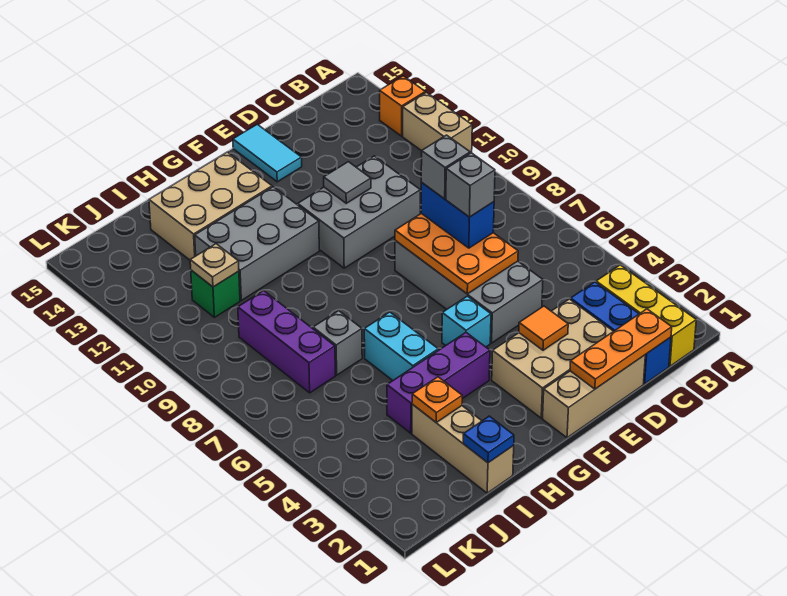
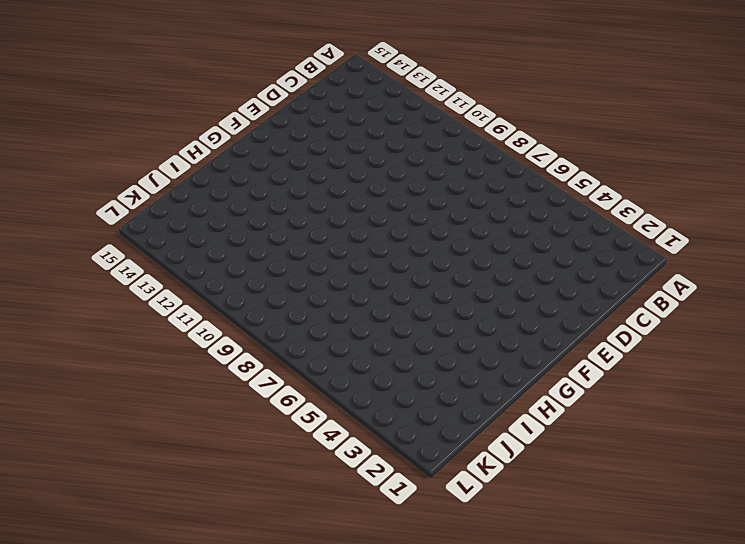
none -> tan 1x2 brick [403,92,472,153]
none -> orange 1x1 brick [380,76,425,136]
none -> yellow 1x3 brick [596,265,696,366]

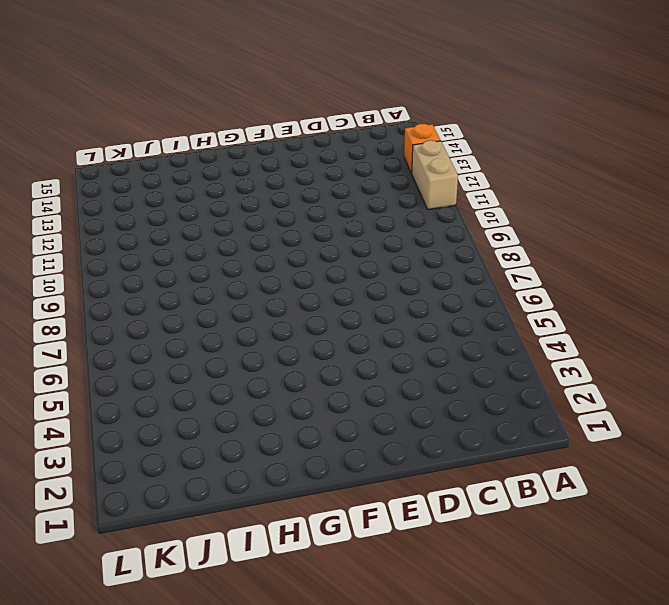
none -> yellow 1x3 brick [596,265,696,366]
none -> blue 1x3 brick [571,282,671,384]
none -> tan 1x3 brick [543,355,645,438]

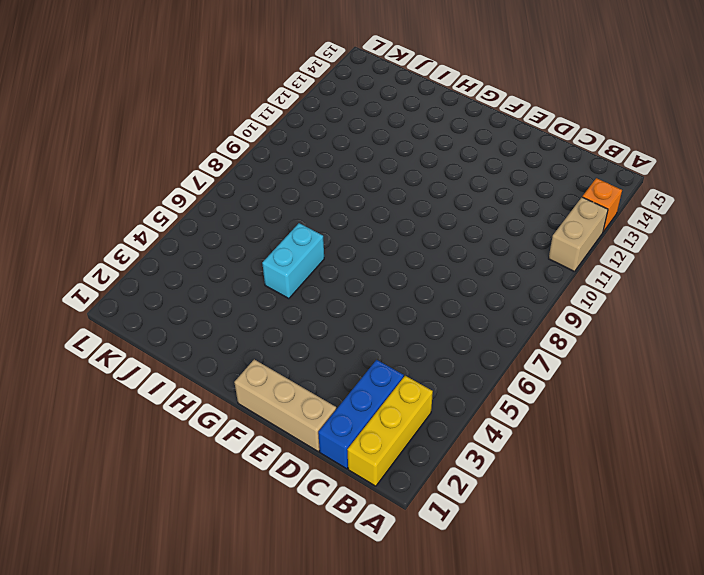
none -> tan 2x3 brick [492,299,613,418]
none -> grey 2x4 brick [395,241,543,343]
none -> grey 2x3 brick [298,156,420,268]

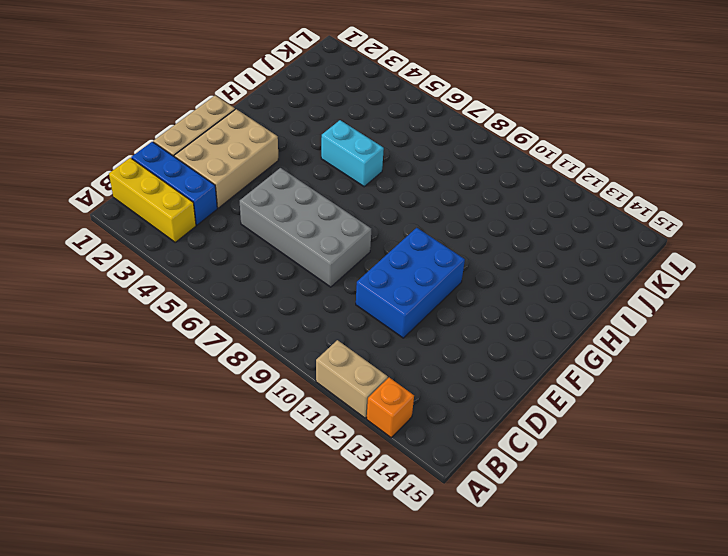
blue 2x3 brick [356,228,465,338] -> grey 2x3 brick [298,156,420,268]
none -> cyan 1x2 tile [233,124,302,182]
none -> cyan 1x1 brick [442,296,491,347]
none -> purple 1x3 brick [387,333,490,433]

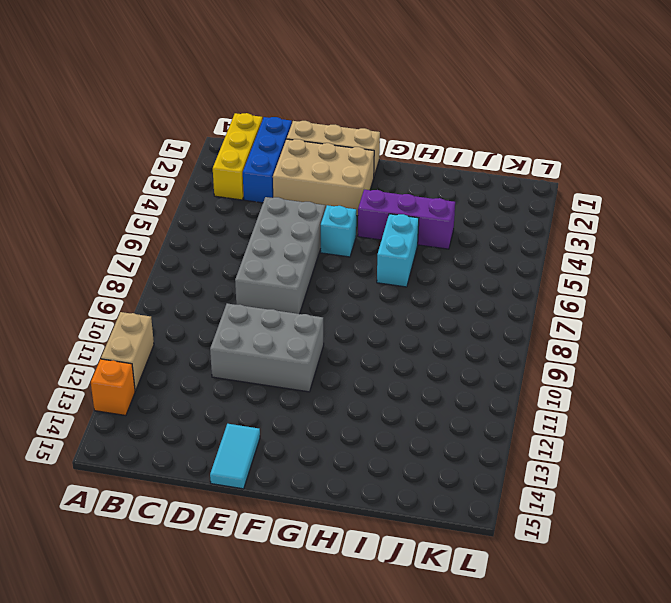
none -> grey 2x3 brick [195,187,319,300]
none -> tan 2x3 brick [149,152,272,260]
none -> tan 1x3 brick [412,404,514,493]

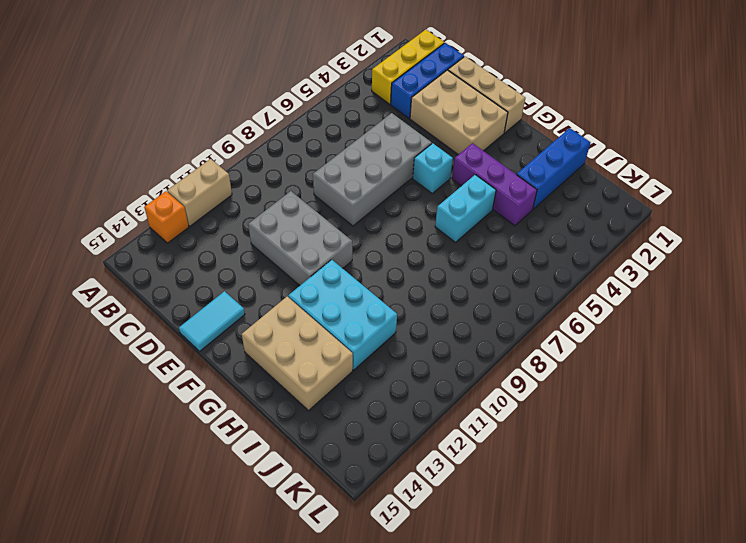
cyan 2x3 brick [288,260,397,370] -> grey 2x3 brick [195,187,319,300]
blue 1x3 brick [517,128,591,209] -> tan 1x3 brick [412,404,514,493]
none -> grey 1x1 brick [313,311,362,375]
none -> purple 1x3 brick [238,291,335,393]
none -> green 1x1 brick [191,270,240,317]

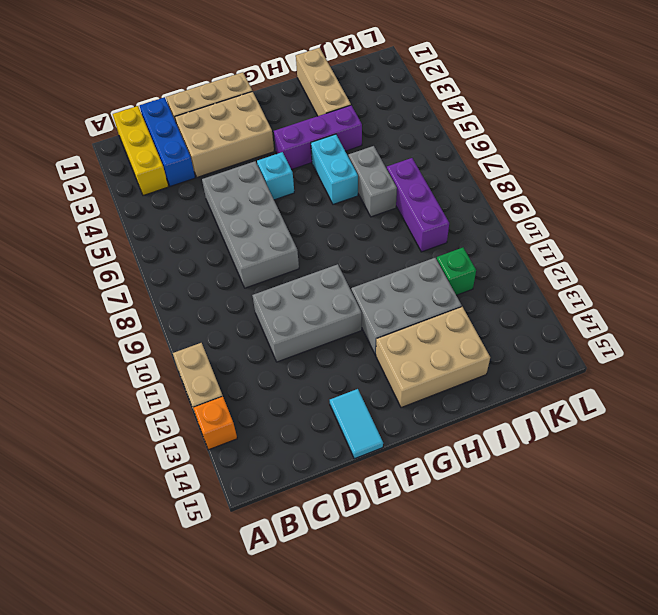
grey 1x2 brick [348,146,397,217] -> grey 1x1 brick [313,311,362,375]
none -> orange 1x3 plate [570,309,672,389]
none -> orange 2x3 plate [395,213,518,294]
none -> orange 1x1 tile [519,306,568,350]

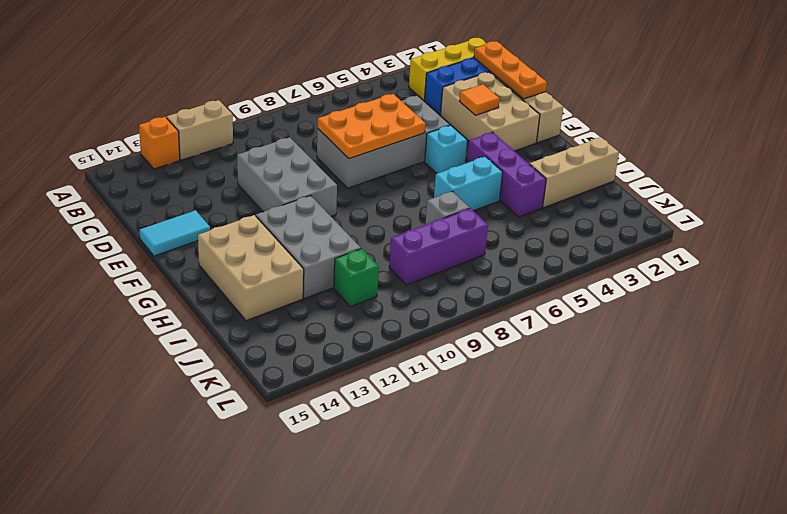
none -> grey 1x1 tile [324,162,371,203]
none -> blue 1x1 plate [463,416,514,463]
none -> orange 1x1 plate [412,377,462,422]

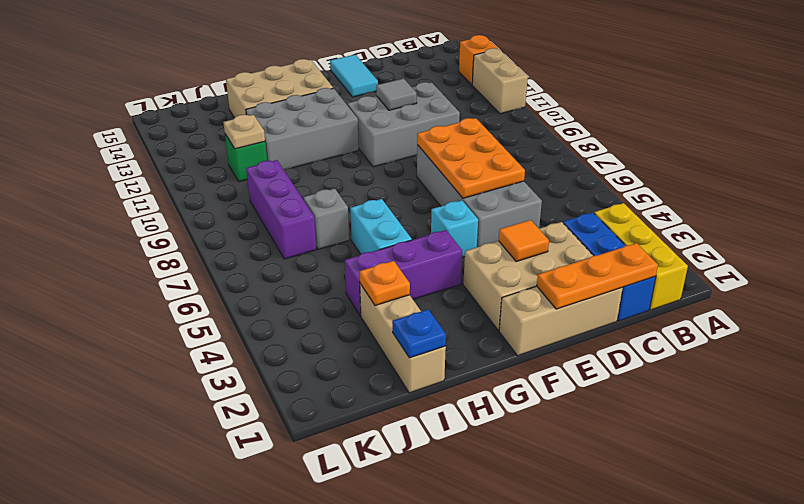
none -> blue 1x2 brick [421,183,494,248]
none -> grey 1x1 brick [446,153,495,217]
none -> grey 1x1 brick [421,135,470,199]

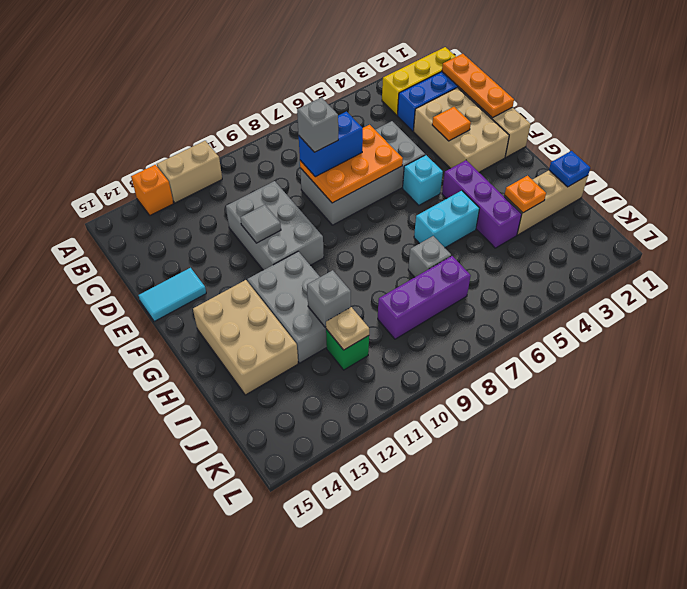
grey 1x1 brick [307,270,351,327] -> grey 1x1 brick moved to [446,153,495,217]

